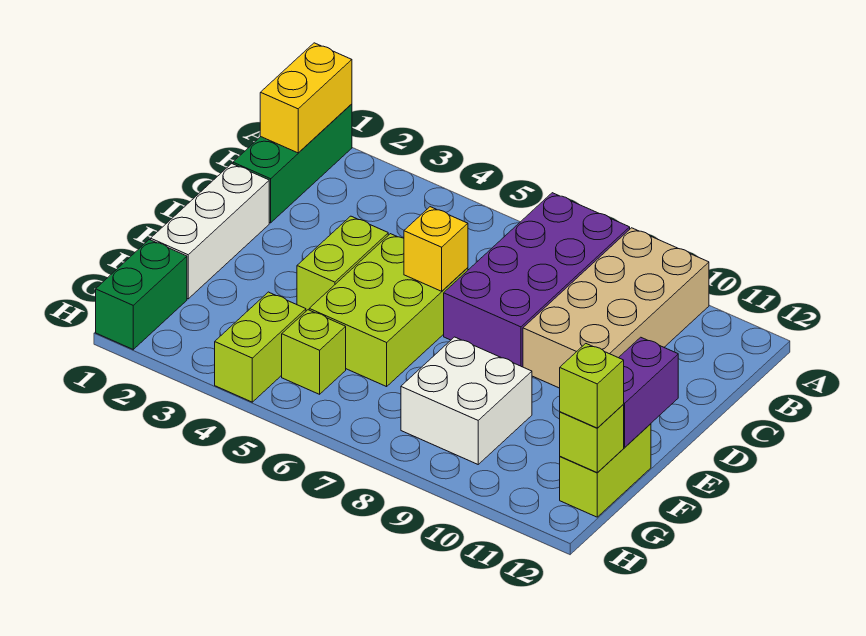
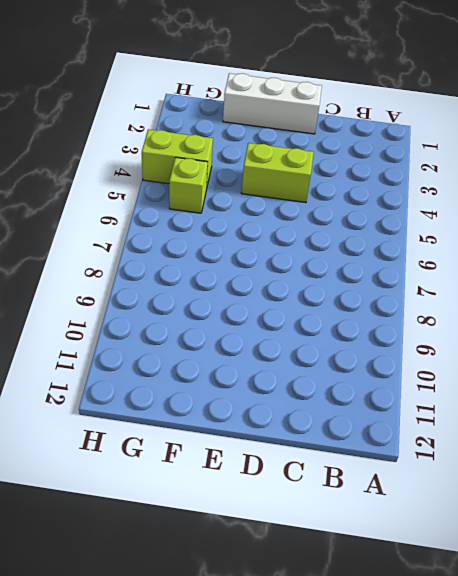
none -> green 1x3 brick [233,104,352,223]
none -> purple 2x4 brick [444,193,630,367]
none -> tan 2x4 brick [523,228,709,388]

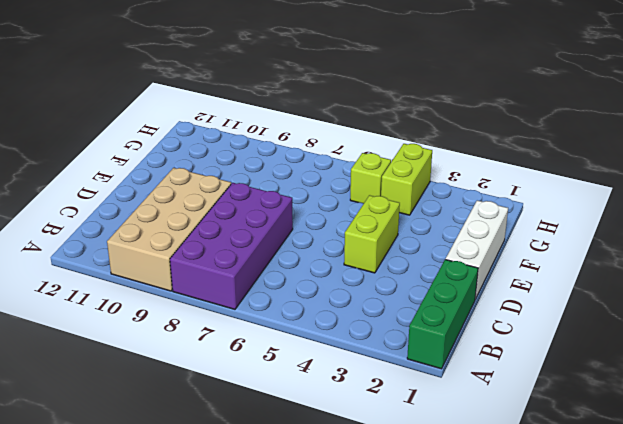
none -> lime 2x3 brick [309,234,468,387]
none -> white 2x2 brick [401,337,532,464]
none -> lime 1x2 brick [560,424,651,517]

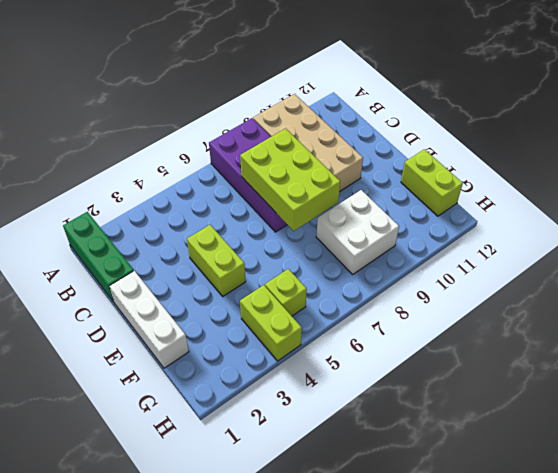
lime 2x3 brick [240,129,340,231] -> lime 2x3 brick moved to [309,234,468,387]
none -> green 1x2 brick [96,240,187,349]
none -> yellow 1x2 brick [260,43,352,153]
none -> yellow 1x1 brick [404,207,468,291]

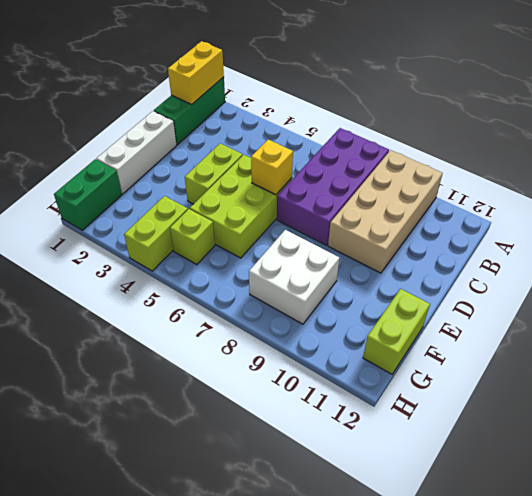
none -> purple 1x2 brick [619,337,678,447]
none -> lime 1x1 brick [560,405,624,473]
none -> lime 1x1 brick [560,344,624,428]

